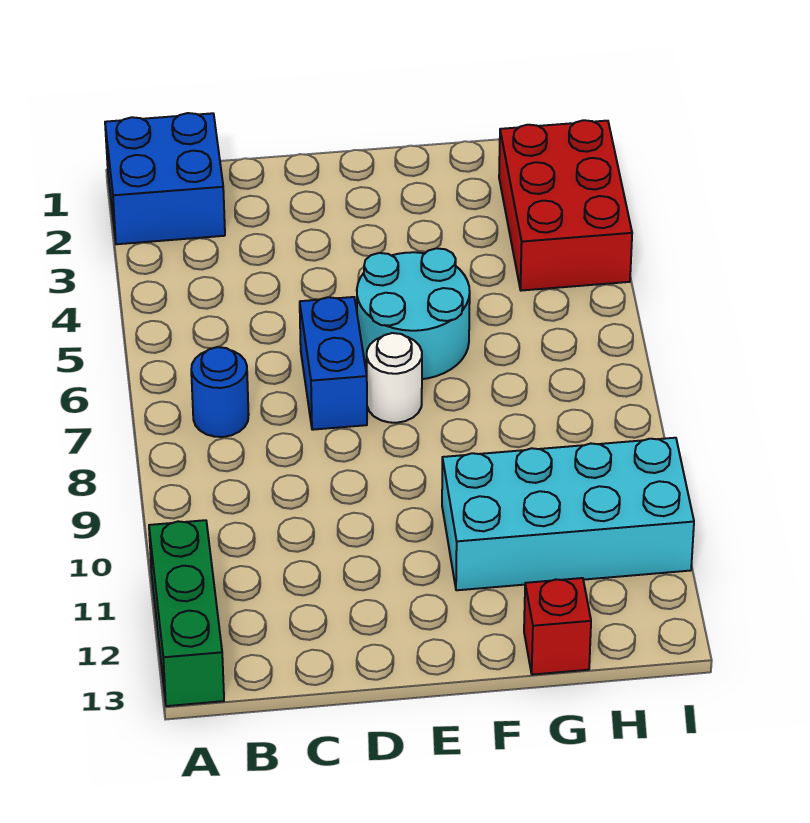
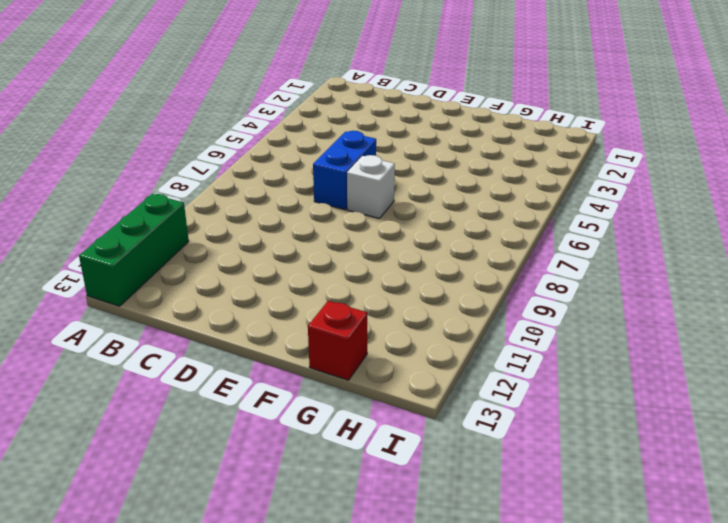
white 1x1 brick [347,155,395,219] -> white 1x1 round brick [367,333,422,423]
none -> blue 2x2 brick [105,113,225,244]
none -> blue 1x1 round brick [191,347,249,437]

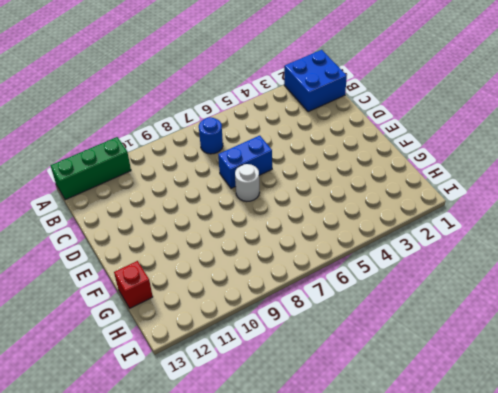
none -> cyan 2x2 round brick [357,248,470,379]
none -> cyan 2x4 brick [442,438,694,590]

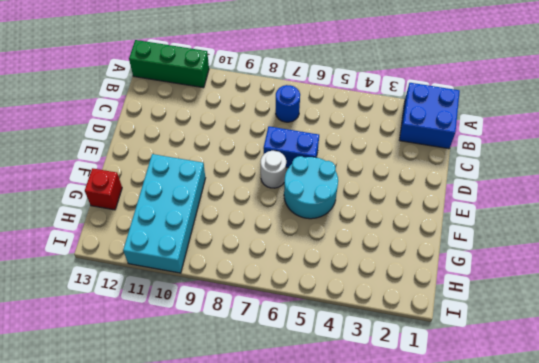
none -> red 2x3 brick [499,120,632,291]

